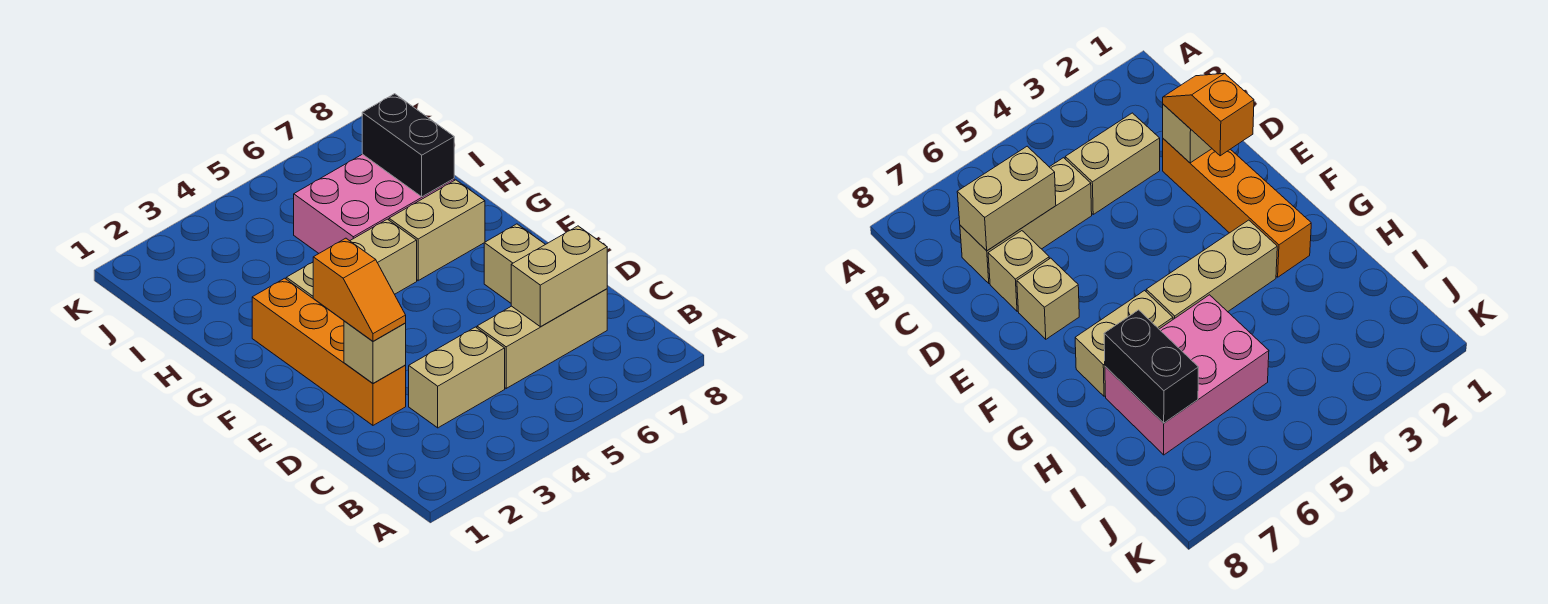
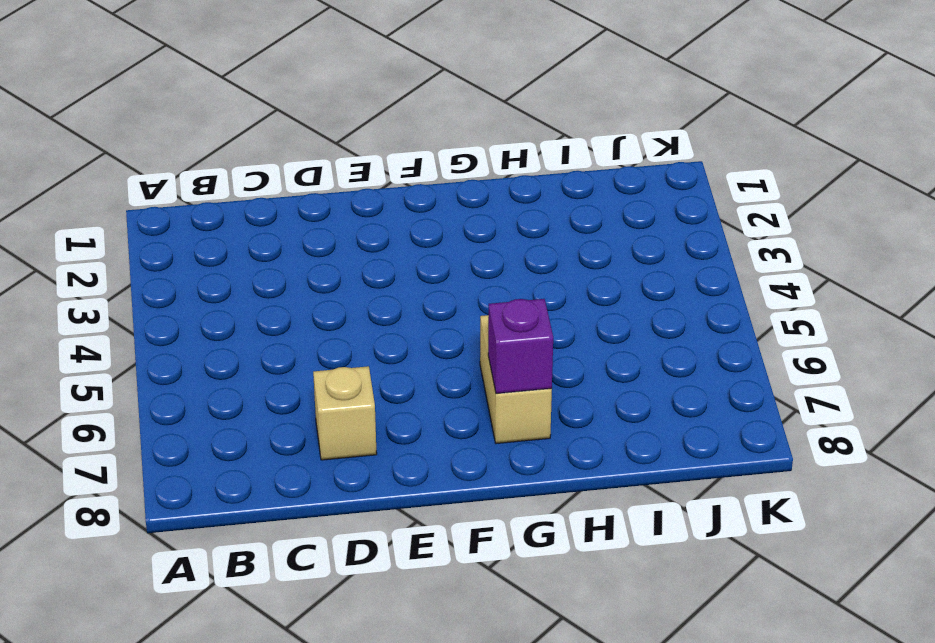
purple 1x1 brick [488,299,553,394] -> none
none -> tan 1x2 brick [409,327,505,428]
none -> tan 1x3 brick [477,289,607,388]
none -> orange 1x4 brick [252,278,406,425]

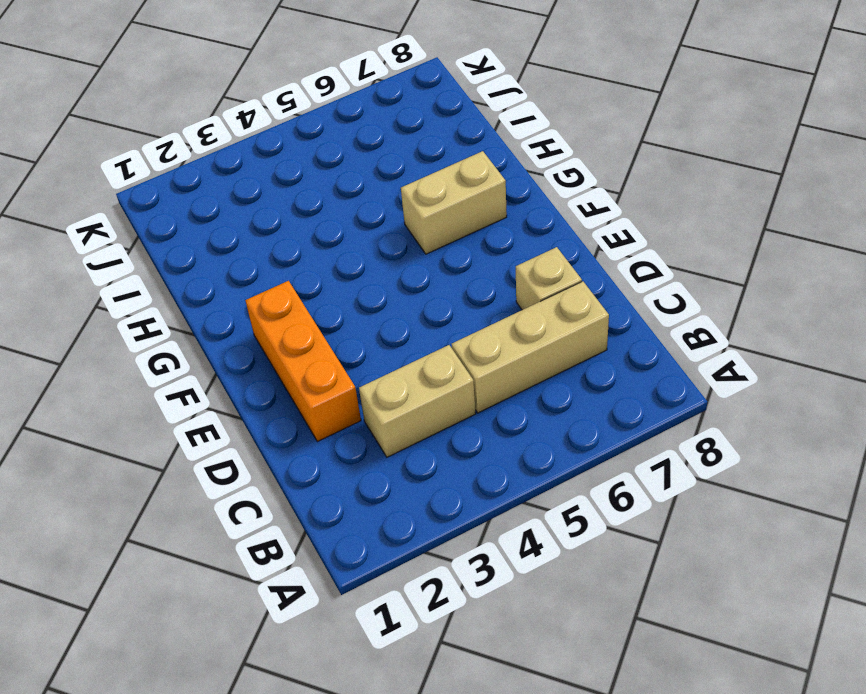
orange 1x3 brick [245,281,361,442] -> orange 1x4 brick [252,278,406,425]
none -> tan 1x1 brick [484,224,545,303]
none -> tan 1x3 brick [286,219,417,318]
none -> pink 2x3 brick [294,154,454,253]

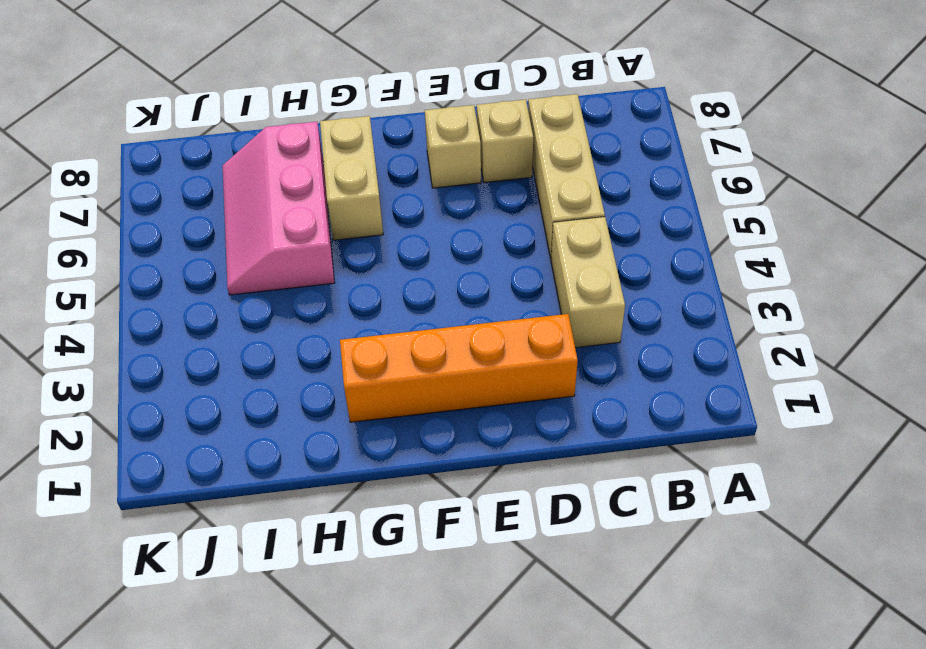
pink 2x3 slope [223,122,335,295] -> pink 2x3 brick [294,154,454,253]
none -> tan 1x3 brick [286,219,417,318]
none -> tan 1x2 brick [511,226,607,327]
none -> tan 1x1 brick [344,321,406,383]

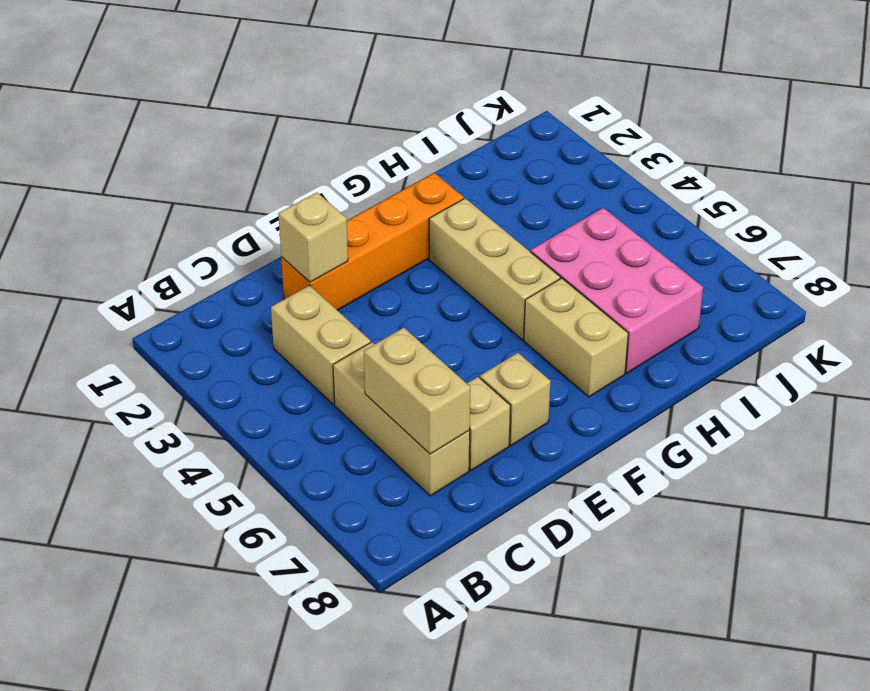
none -> black 1x2 brick [362,94,454,197]
none -> orange 1x2 slope [313,238,406,341]

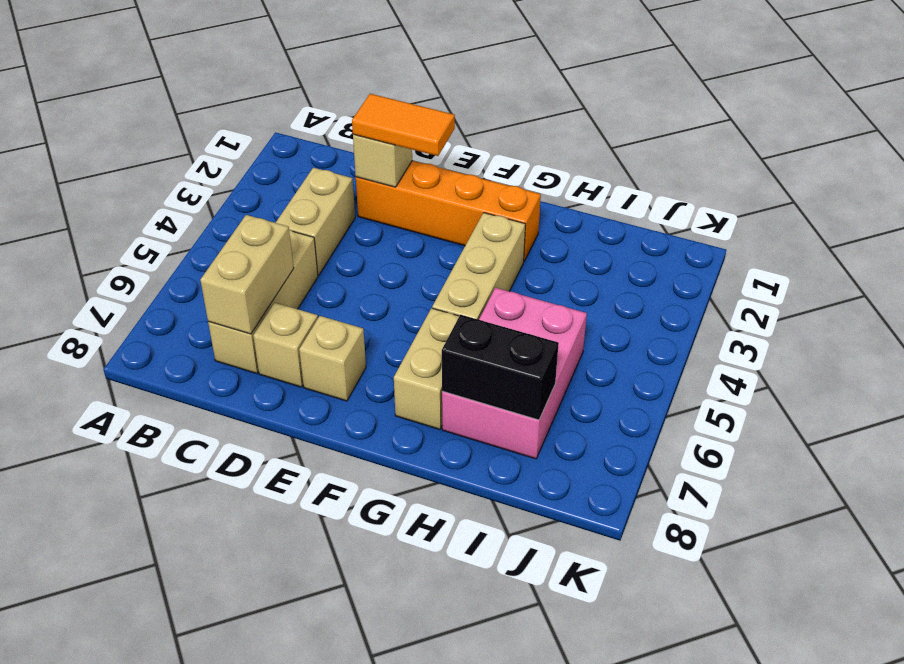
orange 1x2 tile [352,94,455,156] -> orange 1x2 slope [313,238,406,341]

